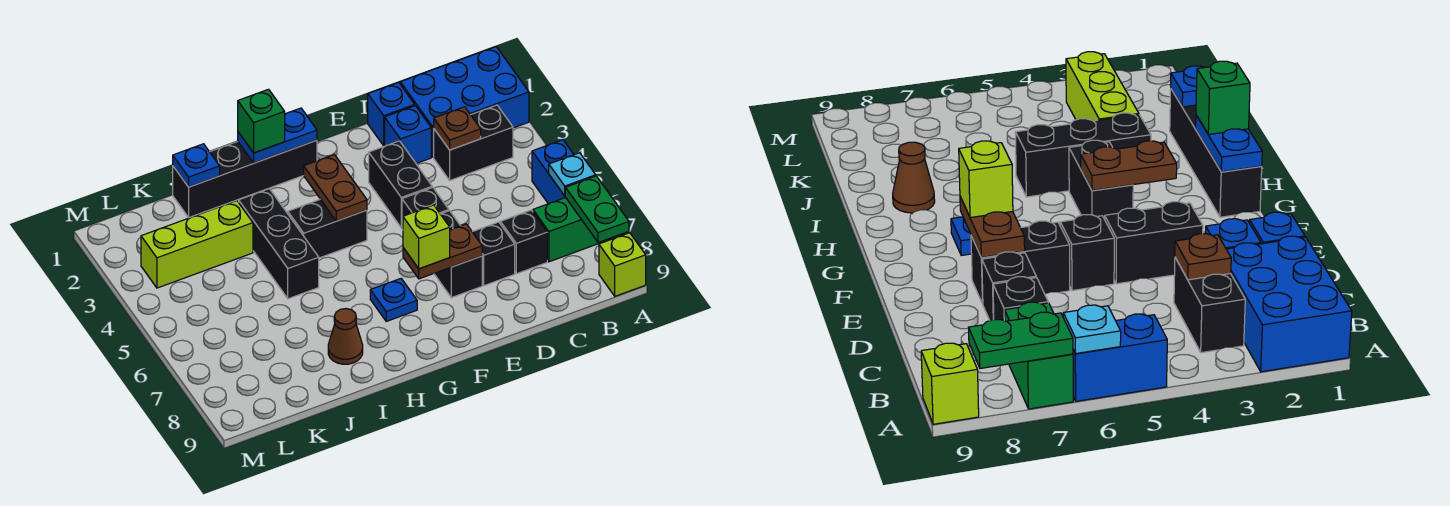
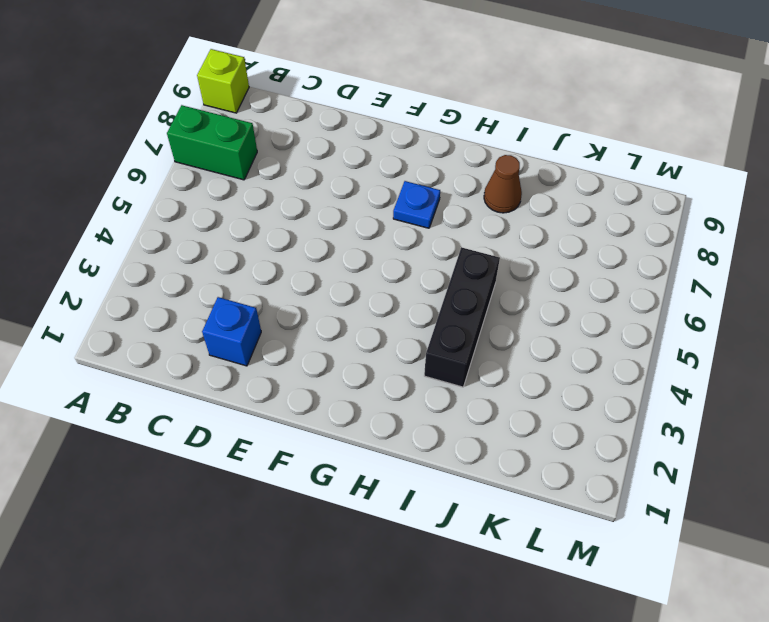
none -> blue 2x3 brick [400,47,529,157]
none -> blue 1x2 brick [532,140,574,204]
none -> black 1x2 brick [434,105,513,180]

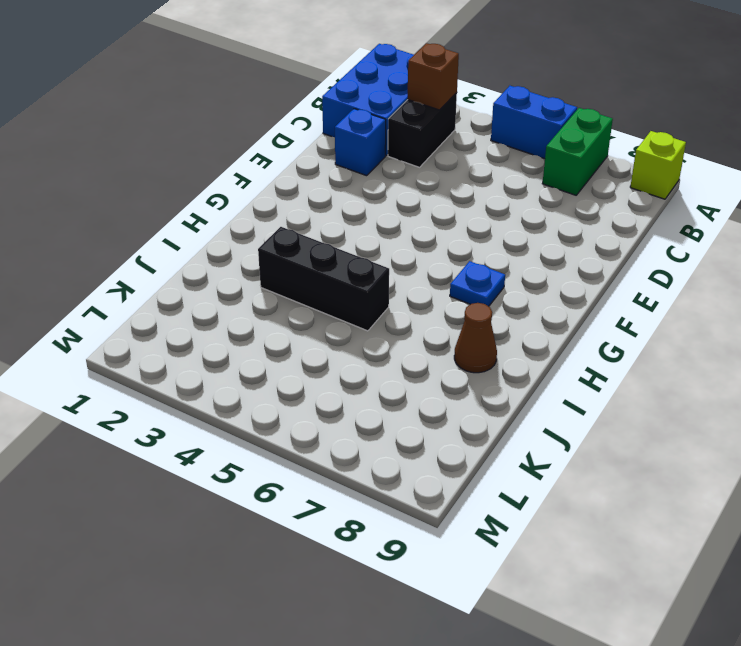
brown 1x1 brick [408,43,459,110] -> none
none -> black 1x1 brick [500,210,547,274]
none -> blue 1x1 brick [368,82,415,146]
none -> black 1x1 brick [473,222,515,286]

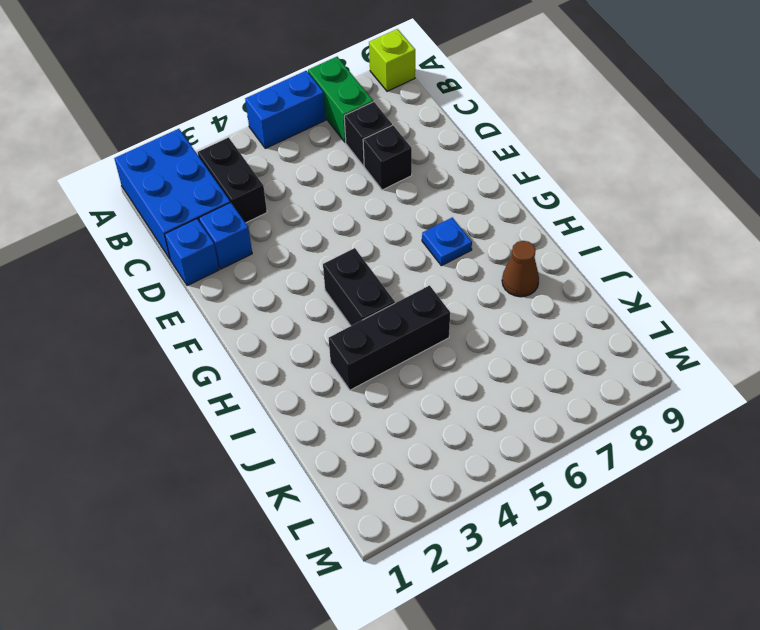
none -> black 1x2 brick [369,141,432,228]
none -> black 1x1 brick [402,187,449,230]
none -> black 1x2 brick [434,211,482,298]

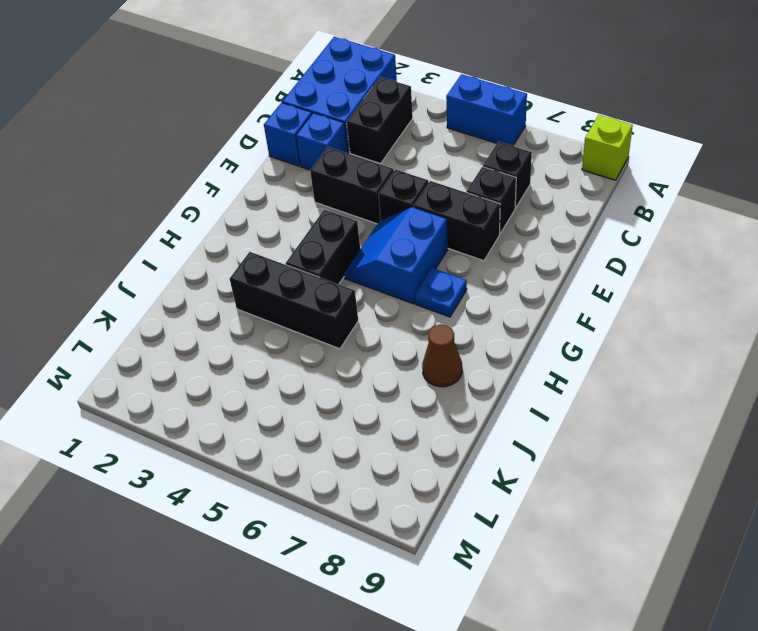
blue 2x2 slope [344,207,448,304] -> none
none -> green 1x2 brick [533,198,612,262]
none -> black 1x4 brick [173,140,317,217]
none -> lime 1x3 brick [141,201,253,288]

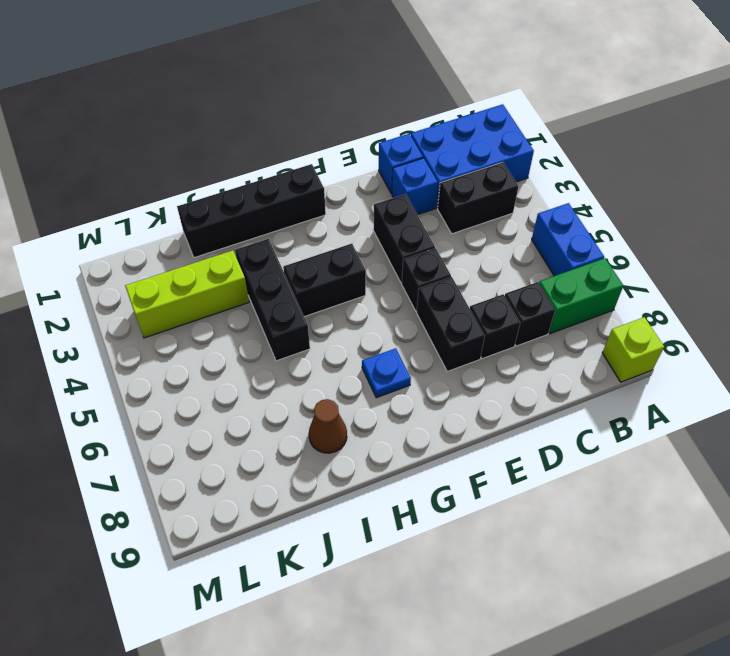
none -> cyan 1x1 plate [549,153,596,196]
none -> green 1x2 plate [565,176,629,242]
none -> brown 1x1 plate [434,107,481,150]

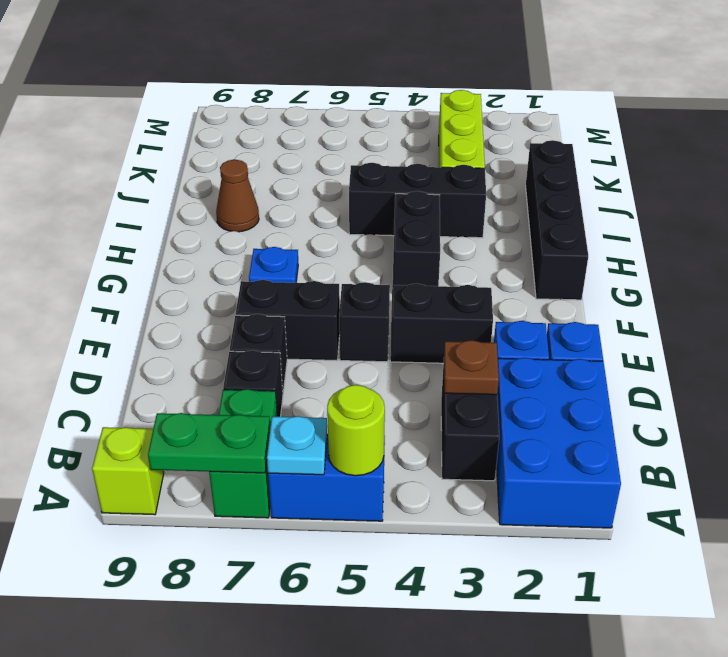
lime 1x1 round brick [327,385,385,476] -> none
none -> brown 1x2 plate [403,224,482,279]
none -> blue 1x2 plate [238,108,317,163]
none -> brown 1x2 plate [304,155,367,221]

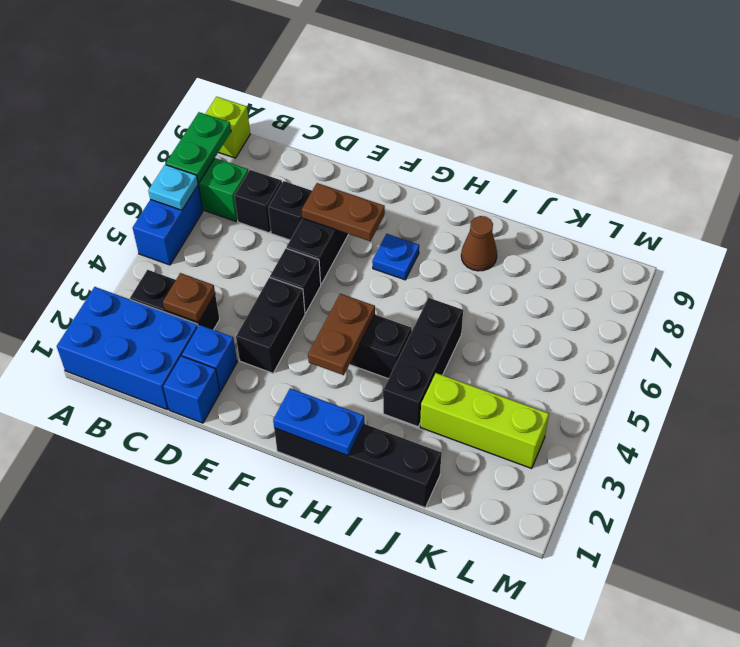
none -> blue 1x1 plate [173,144,220,187]
none -> lime 1x1 brick [403,205,450,269]
none -> green 1x1 brick [238,89,285,153]

